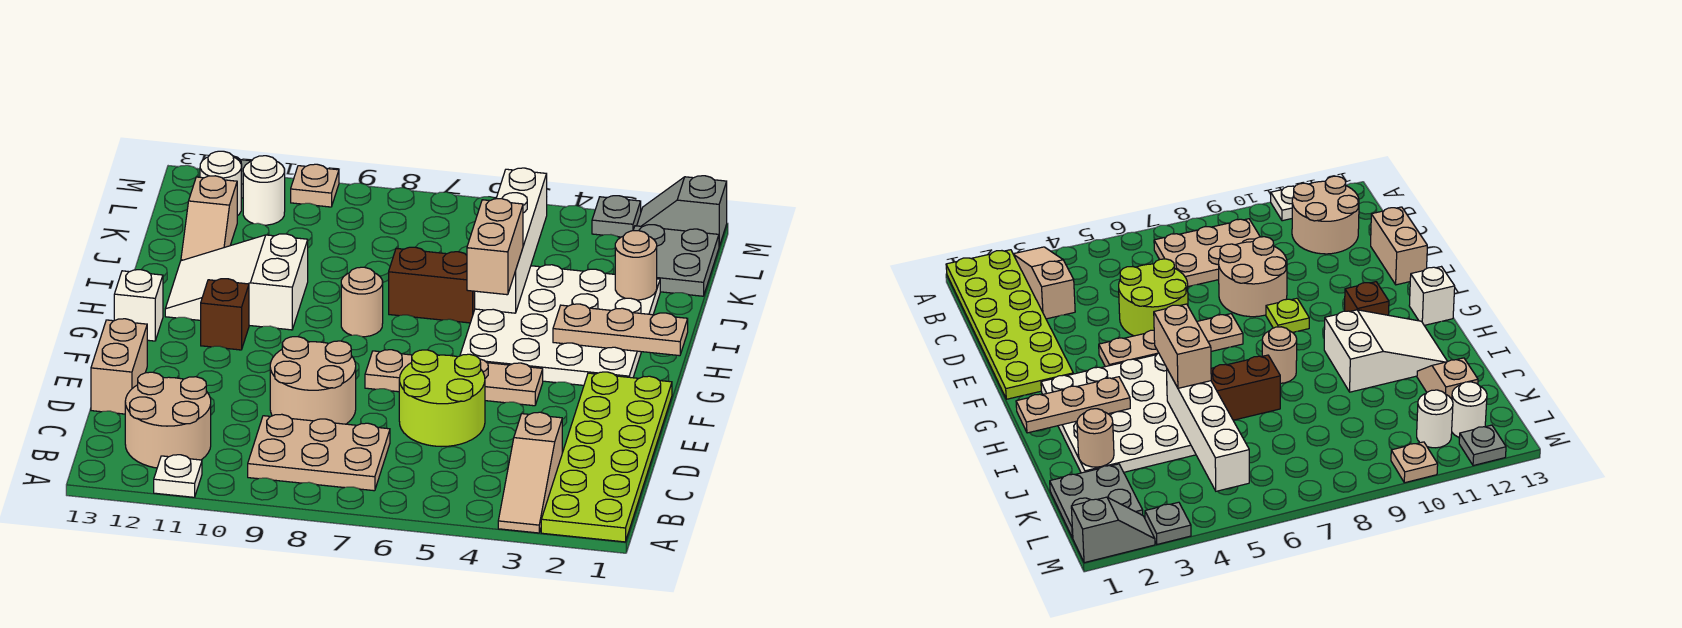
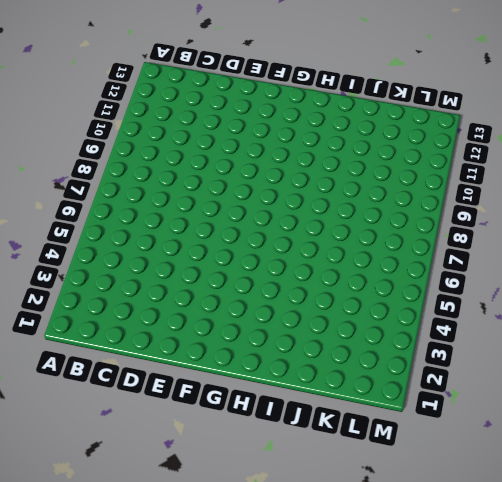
none -> lime 2x6 plate [541,372,672,542]
none -> tan 1x3 slope [498,412,562,533]
none -> white 1x1 plate [154,455,202,497]

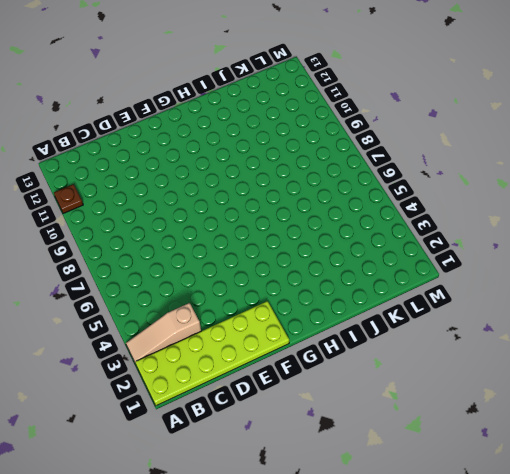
brown 1x1 plate [54,184,83,214] -> white 1x1 plate [154,455,202,497]
none -> tan 2x3 plate [248,414,390,491]
none -> tan 2x2 round brick [125,372,211,468]
none -> lime 2x2 round brick [399,350,485,447]

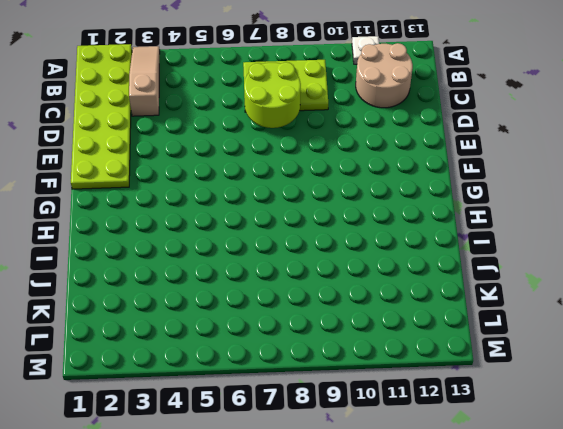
lime 2x3 plate [243,60,328,112] -> tan 2x3 plate [248,414,390,491]
lime 2x2 round brick [244,62,301,128] -> lime 2x2 round brick moved to [399,350,485,447]
none -> tan 2x2 round brick [270,337,356,424]
none -> tan 1x2 brick [91,319,147,414]
none -> tan 1x4 plate [365,350,543,406]

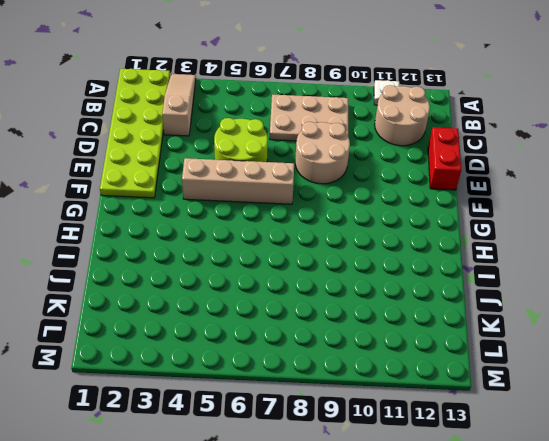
red 1x2 brick [428,127,461,190] -> tan 1x2 brick [91,319,147,414]
tan 1x4 brick [182,158,294,204] -> tan 1x4 plate [365,350,543,406]
none -> lime 1x1 plate [1266,298,1309,333]
none -> white 4x4 plate [460,265,660,385]
none -> brown 1x1 brick [201,279,249,350]

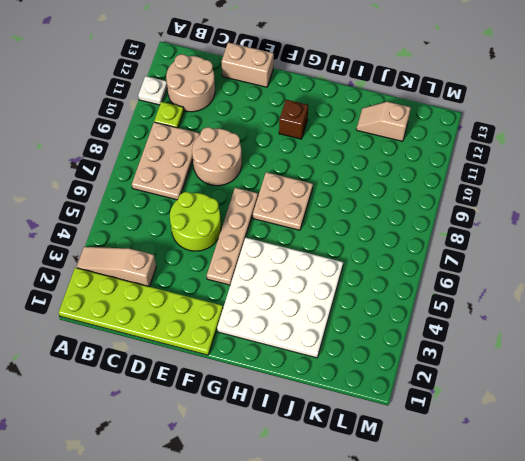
lime 1x1 plate [154,102,184,128] -> lime 1x1 plate moved to [1266,298,1309,333]
tan 2x2 plate [253,172,313,230] -> tan 1x1 round brick [341,267,383,337]
none -> white 1x1 brick [114,270,163,341]
none -> white 2x3 slope [165,234,308,330]
none -> brown 1x2 brick [389,247,475,323]

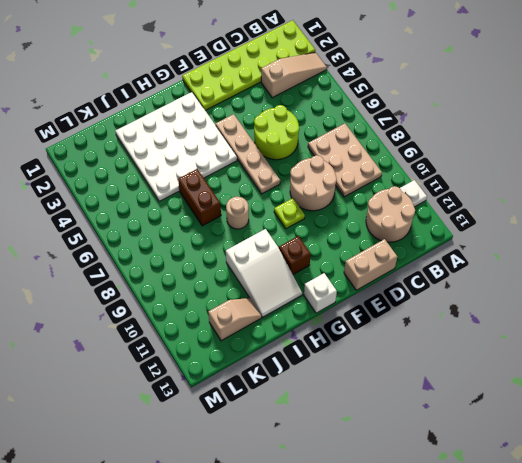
none -> grey 2x2 plate [633,225,719,296]
none -> white 1x1 round brick [243,156,285,225]
none -> white 1x1 round brick [200,151,241,216]

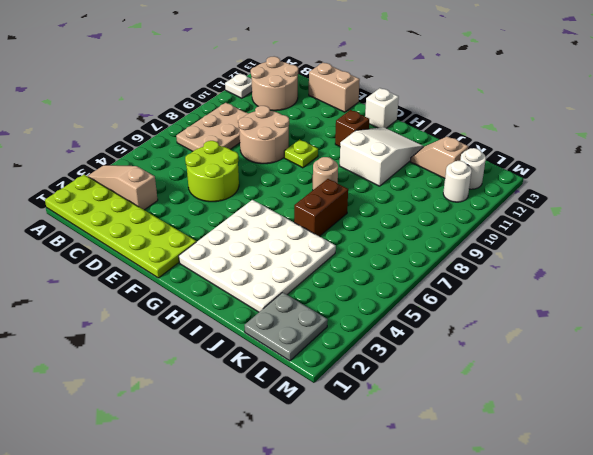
none -> tan 1x4 plate [365,350,543,406]
none -> grey 1x2 slope [637,176,727,246]
none -> grey 1x1 plate [592,196,641,237]

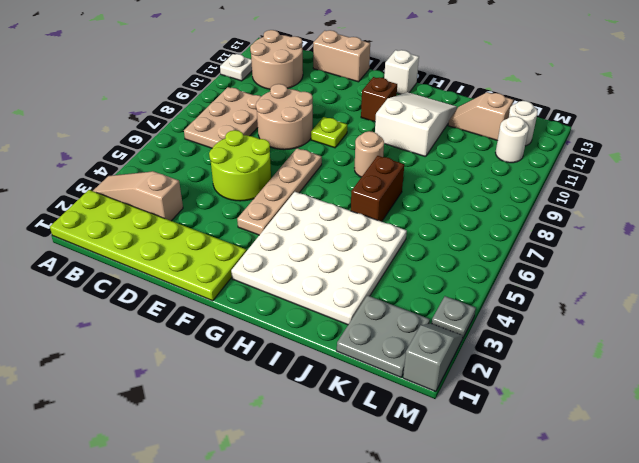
none -> tan 1x1 plate [291,164,339,207]
none -> grey 1x1 plate [1459,425,1506,466]
none -> tan 1x3 plate [553,304,688,356]

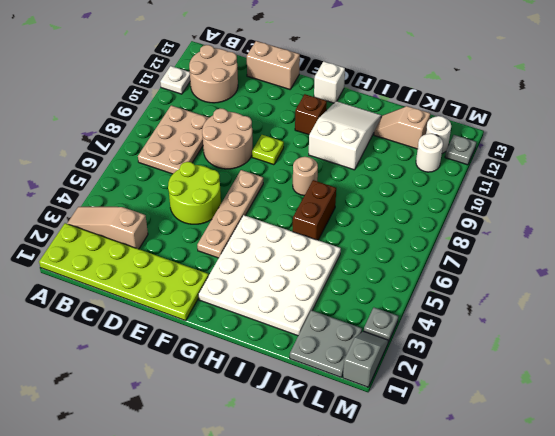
none -> tan 1x1 plate [291,164,339,207]
none -> tan 1x3 plate [553,304,688,356]
none -> white 1x4 brick [475,168,547,313]

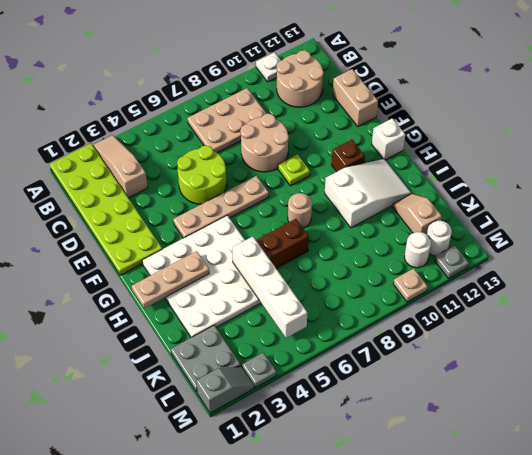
none -> tan 1x1 round brick [615,231,657,300]
none -> tan 1x2 brick [467,199,523,295]

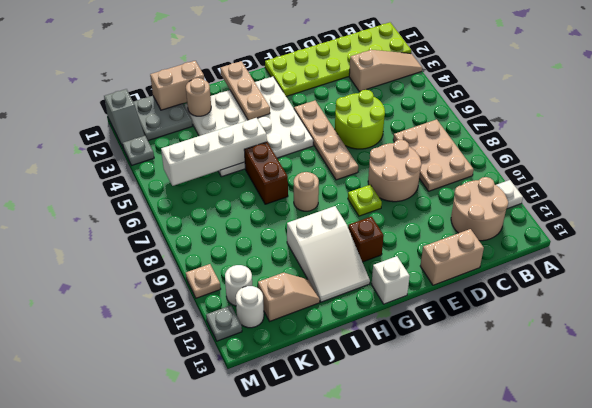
tan 1x2 brick [150,61,204,110] -> tan 1x2 brick moved to [467,199,523,295]

